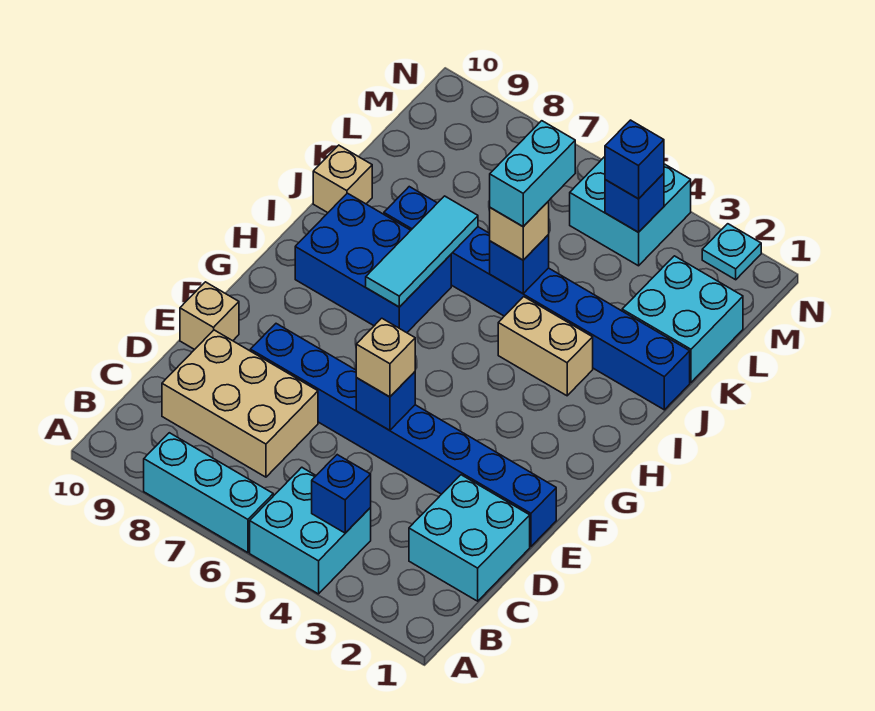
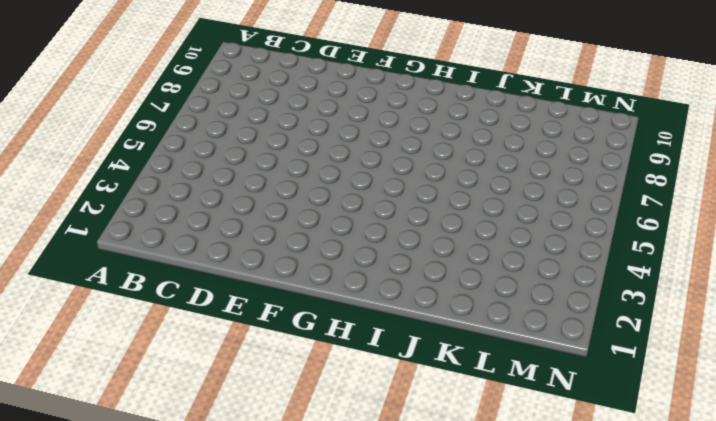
none -> cyan 2x2 brick [250,467,371,594]
none -> cyan 1x3 brick [144,433,273,553]
none -> cyan 2x2 brick [409,475,530,601]

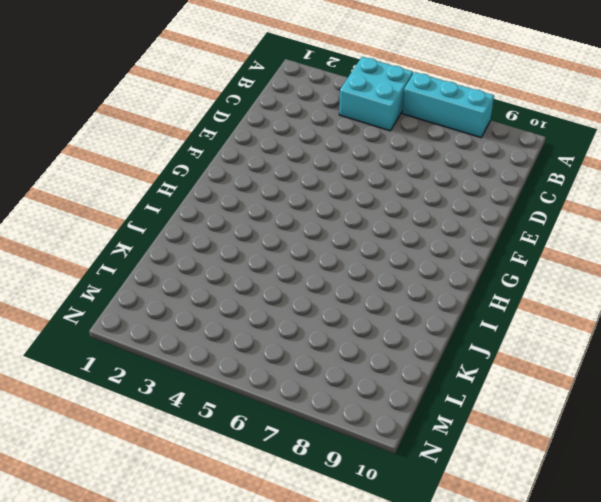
none -> cyan 2x2 brick [409,475,530,601]
none -> tan 2x3 brick [162,330,318,477]
none -> blue 1x8 brick [250,324,556,546]

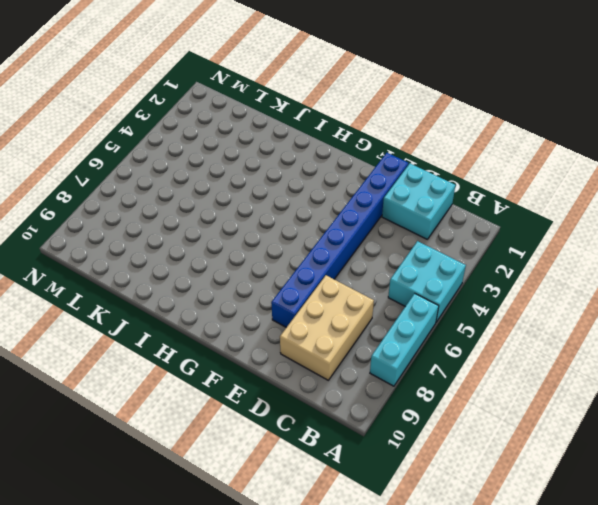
none -> tan 1x1 brick [180,282,239,350]
none -> blue 2x3 brick [295,193,451,333]
none -> tan 1x2 brick [498,297,593,396]

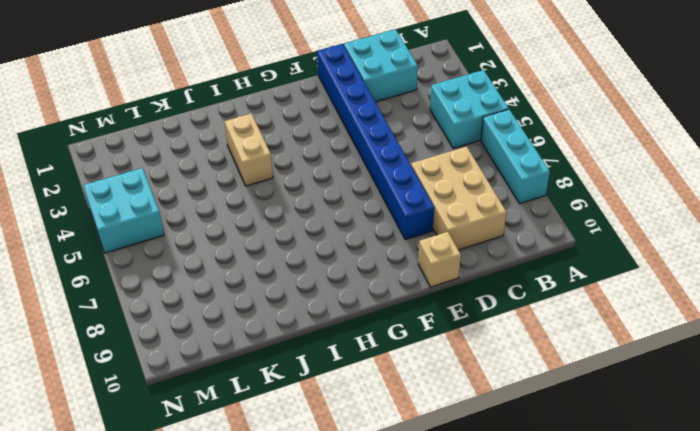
none -> blue 2x3 brick [295,193,451,333]
none -> blue 1x8 brick [384,187,690,410]
none -> tan 1x1 brick [313,145,372,213]

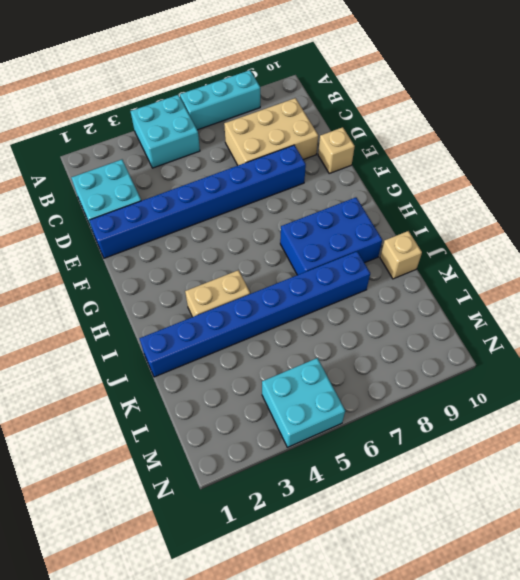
none -> cyan 2x2 brick [622,256,743,382]
none -> cyan 1x1 plate [702,224,761,280]
none -> blue 1x1 brick [312,455,371,533]

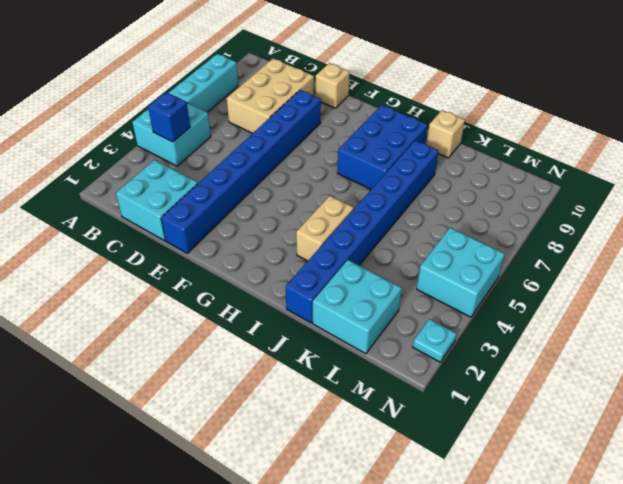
none -> blue 1x1 brick [356,372,415,430]
none -> cyan 1x3 tile [366,196,478,307]
none -> blue 1x1 brick [490,235,549,293]

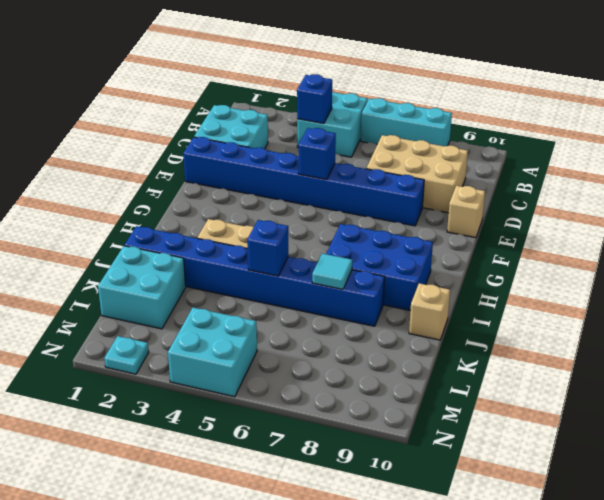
cyan 1x1 tile [312,254,352,289] -> cyan 1x3 tile [366,196,478,307]
none -> blue 1x1 brick [605,173,664,232]
none -> tan 1x1 brick [356,318,415,397]
none -> tan 1x1 brick [490,201,549,260]

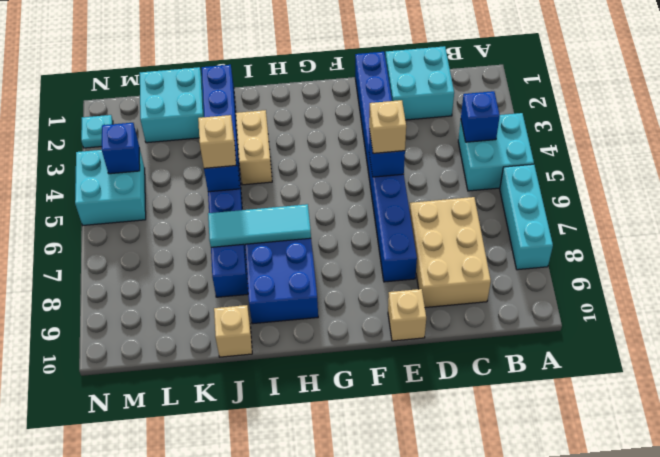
none -> blue 1x1 brick [605,120,664,199]
none -> cyan 1x2 brick [490,121,575,227]

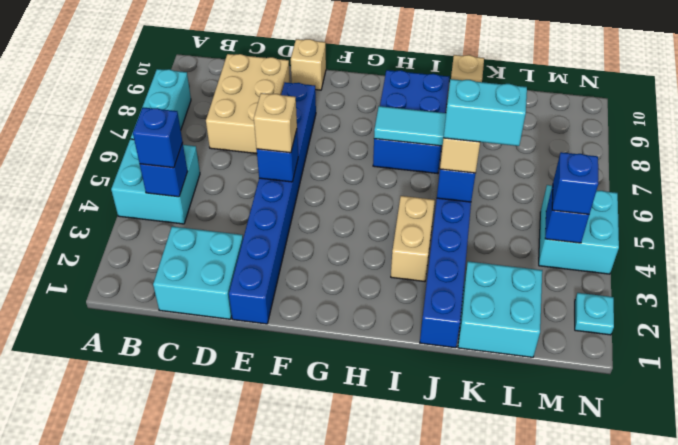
blue 1x1 brick [133,107,183,168] -> none

